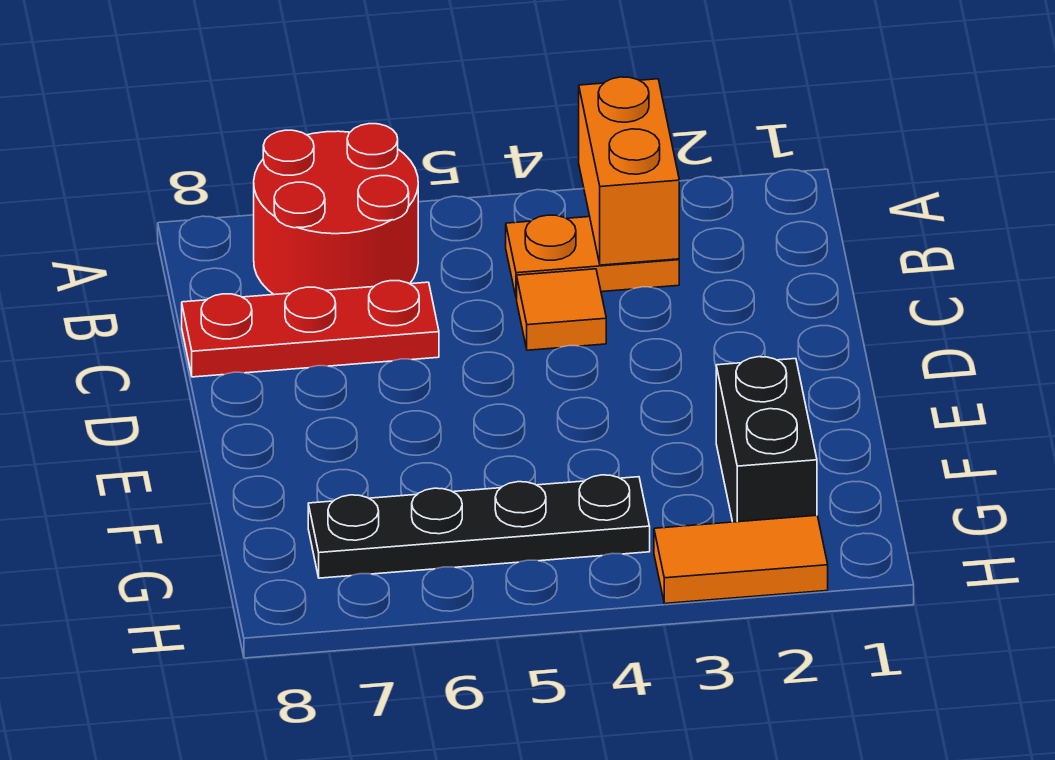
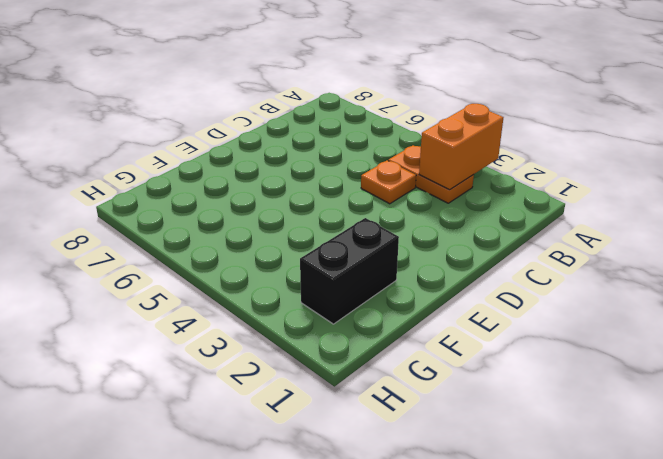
orange 1x1 plate [361,160,416,204] -> orange 1x1 tile [517,269,606,350]
none -> red 2x2 round brick [254,124,418,295]
none -> red 1x3 plate [182,281,439,377]

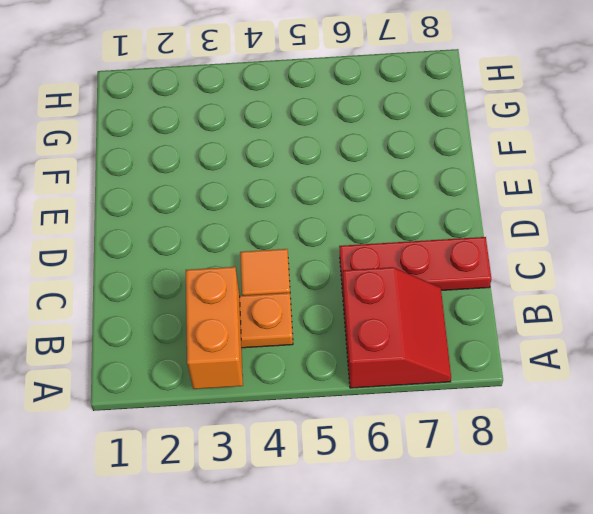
red 2x2 slope [343,267,451,388] -> red 2x2 round brick [254,124,418,295]
none -> black 1x2 brick [716,357,817,522]
none -> black 1x4 plate [308,475,650,578]

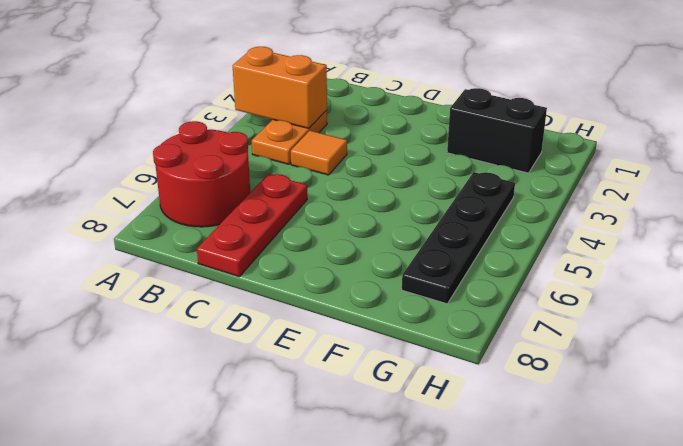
none -> orange 1x2 tile [654,515,828,603]

